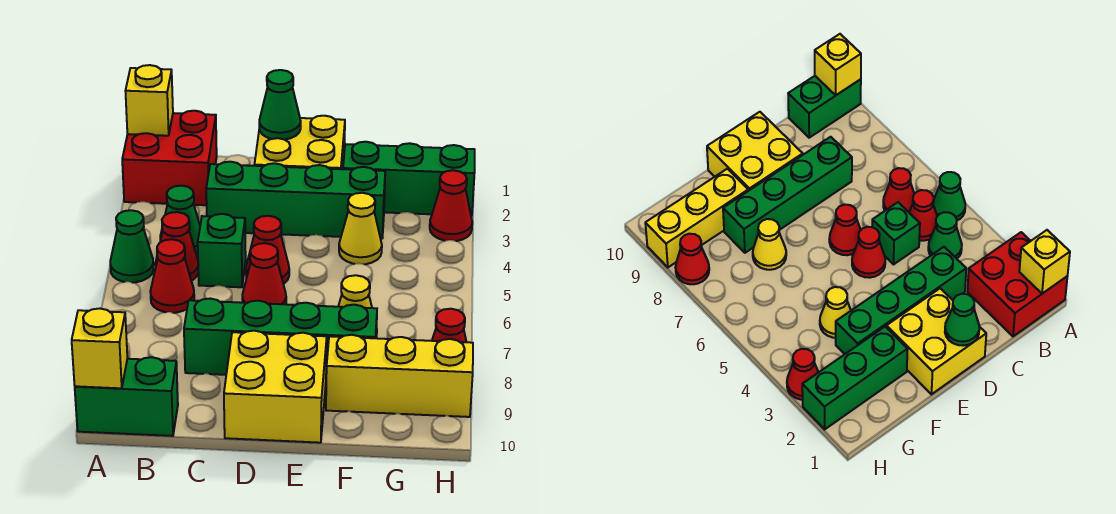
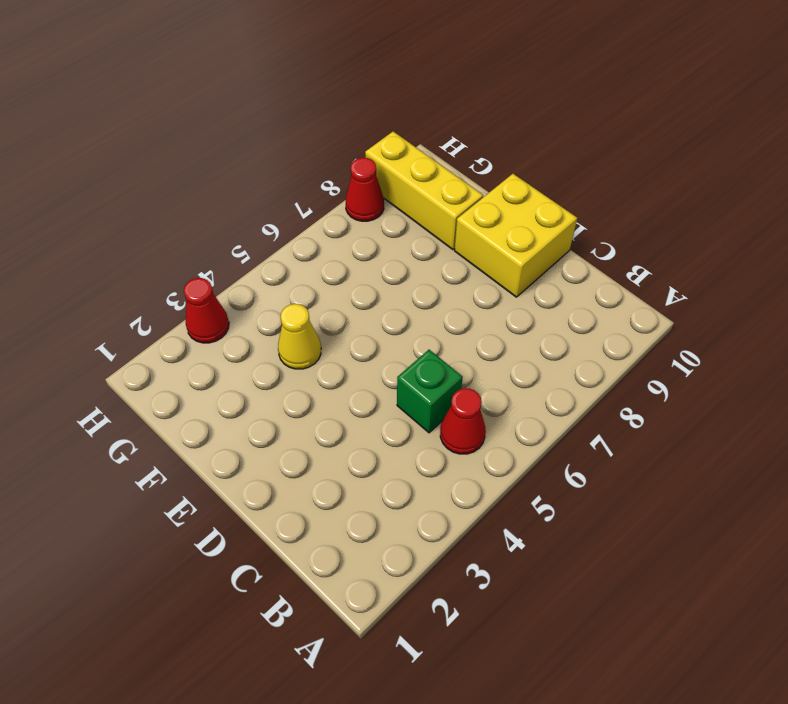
none -> red 2x2 brick [122,111,217,205]
none -> green 1x1 cone [110,210,154,283]
none -> green 1x2 brick [75,357,178,436]

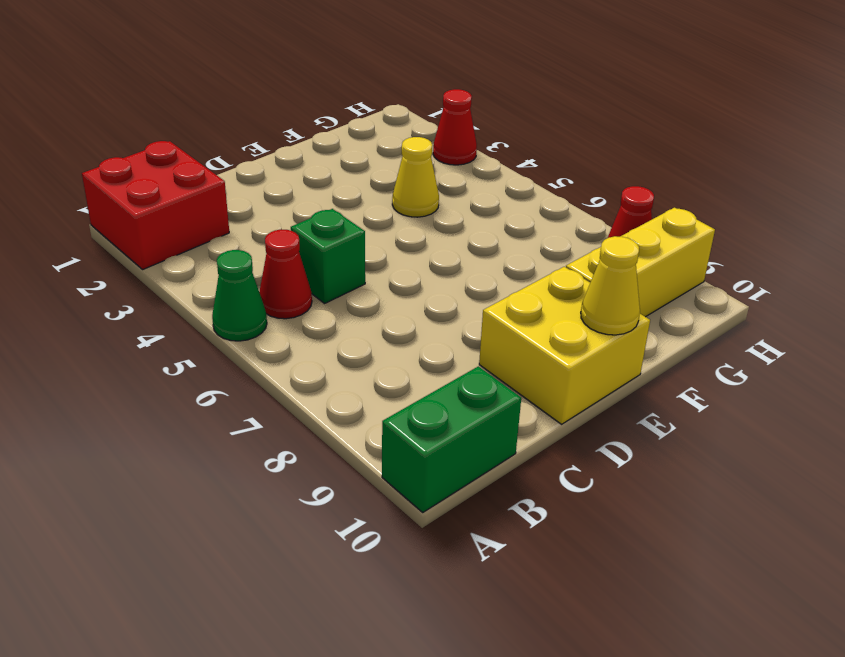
yellow 1x1 cone [581,236,640,335] -> yellow 1x1 cone moved to [338,275,377,337]
none -> green 1x1 cone [160,186,200,253]
none -> red 1x1 cone [150,239,194,313]
none -> green 1x4 brick [206,162,385,239]

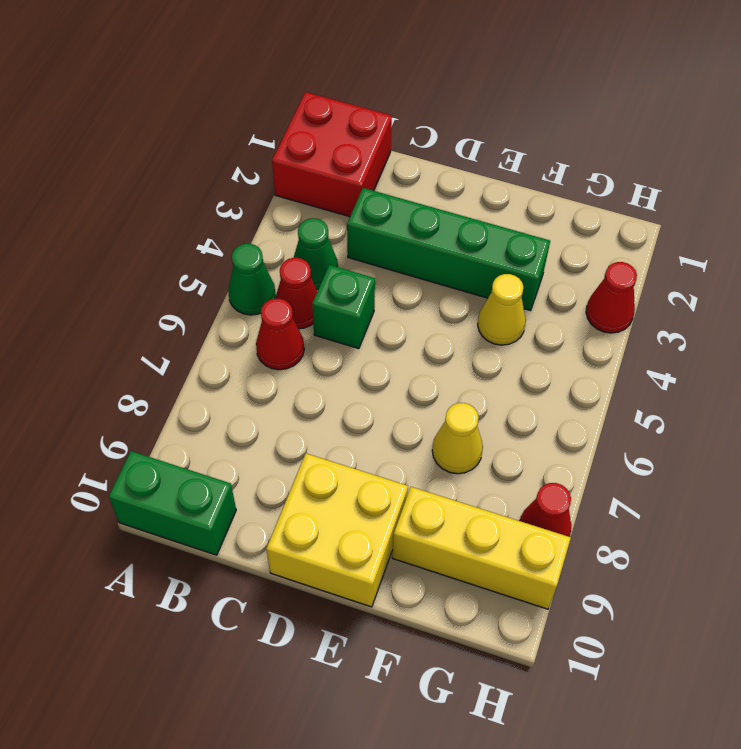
none -> green 1x4 brick [184,299,377,375]
none -> yellow 2x2 brick [254,116,345,169]
none -> red 1x1 cone [246,216,289,284]

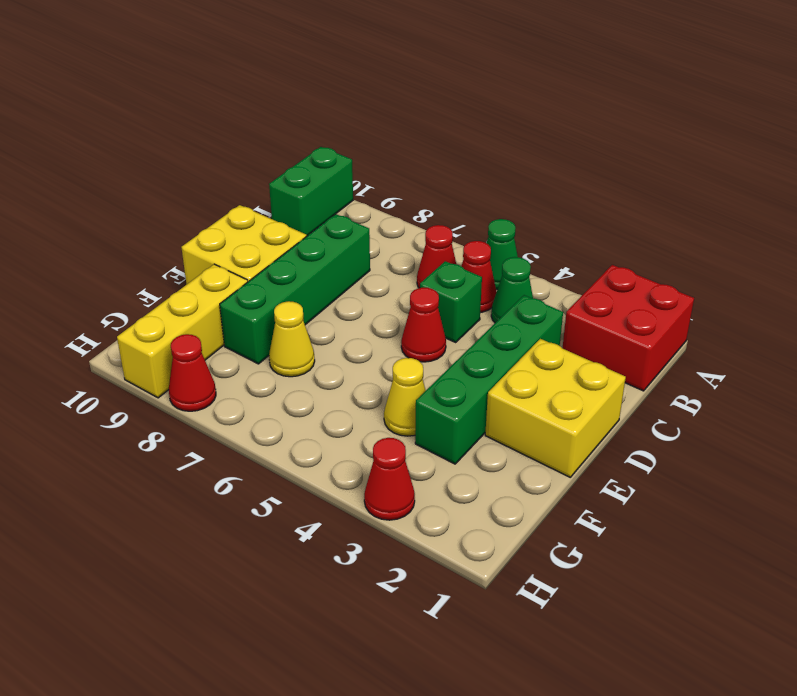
none -> red 1x1 cone [242,243,286,304]
none -> green 1x3 brick [343,142,475,216]
none -> yellow 1x1 brick [125,65,173,136]

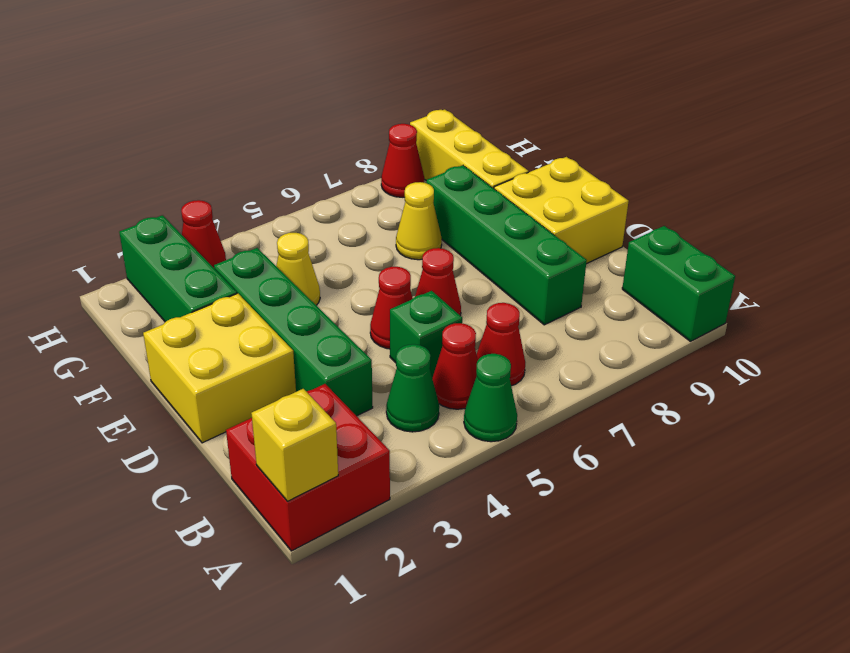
none -> yellow 1x1 brick [72,309,127,388]
none -> green 1x1 cone [259,70,301,140]

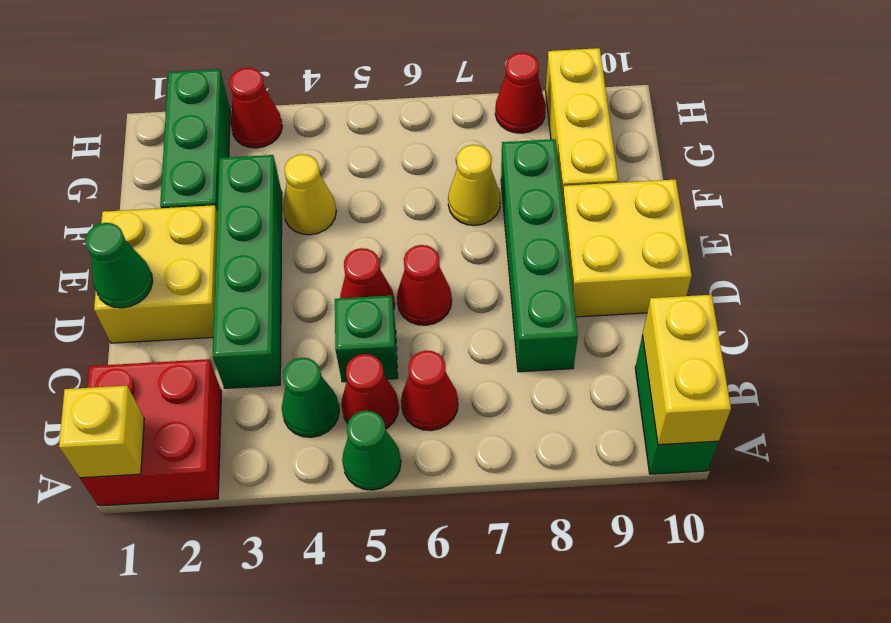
yellow 1x2 brick [642,295,731,445] -> yellow 1x1 brick [72,309,127,388]

